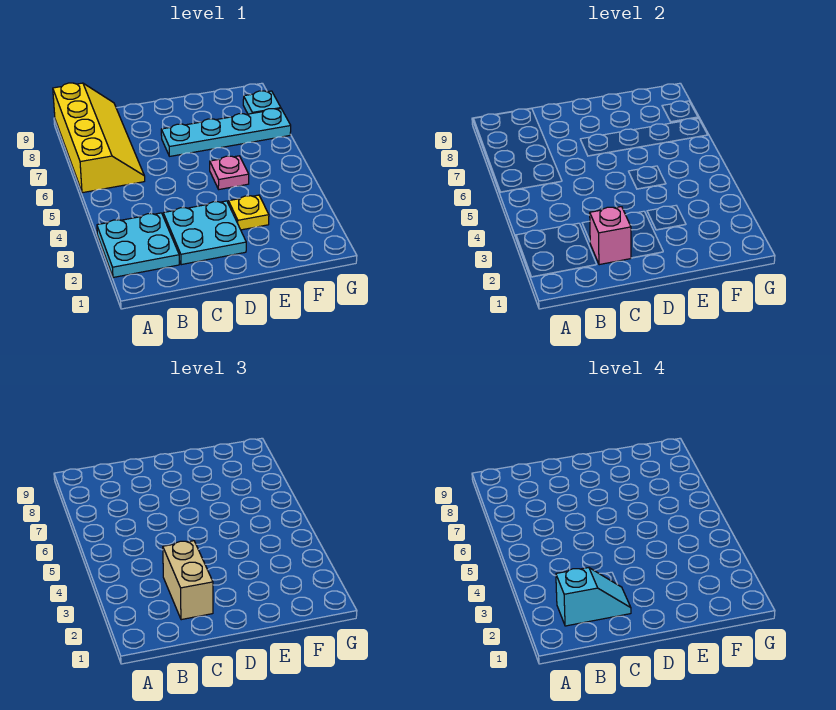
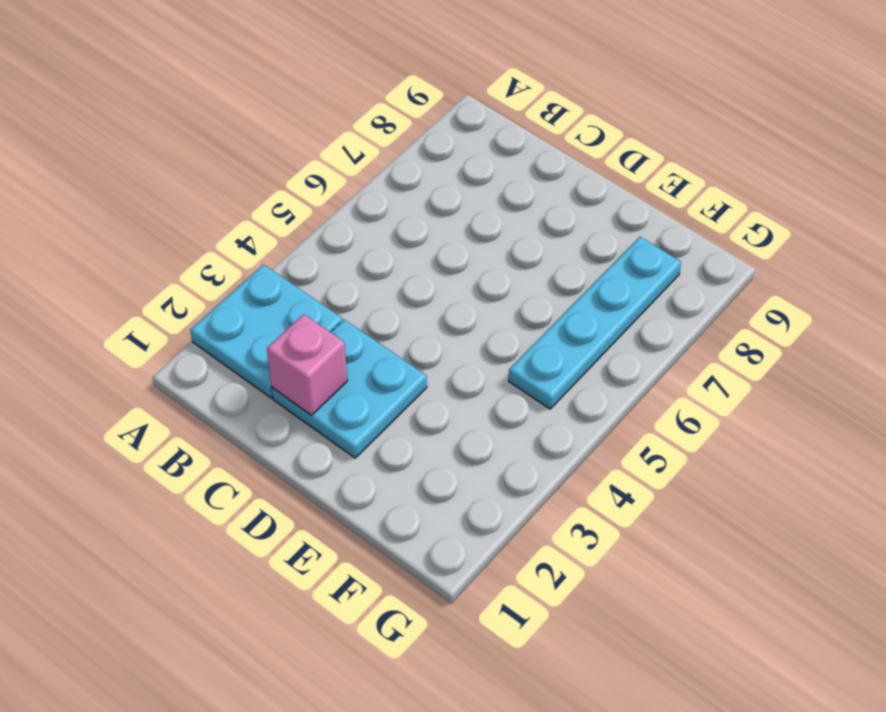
cyan 1x4 plate [509,237,681,409] -> cyan 1x4 plate turned to [161,109,291,156]
none -> yellow 2x4 slope [53,83,145,193]
none -> yellow 1x1 plate [228,195,269,230]

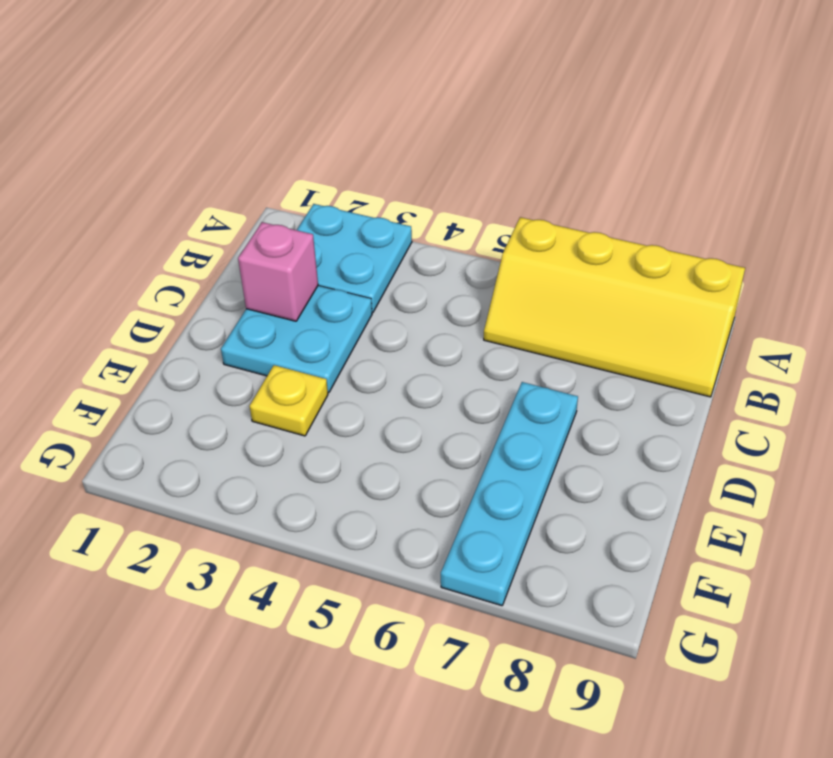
none -> pink 1x1 plate [210,156,249,189]
none -> cyan 1x1 plate [243,91,281,114]

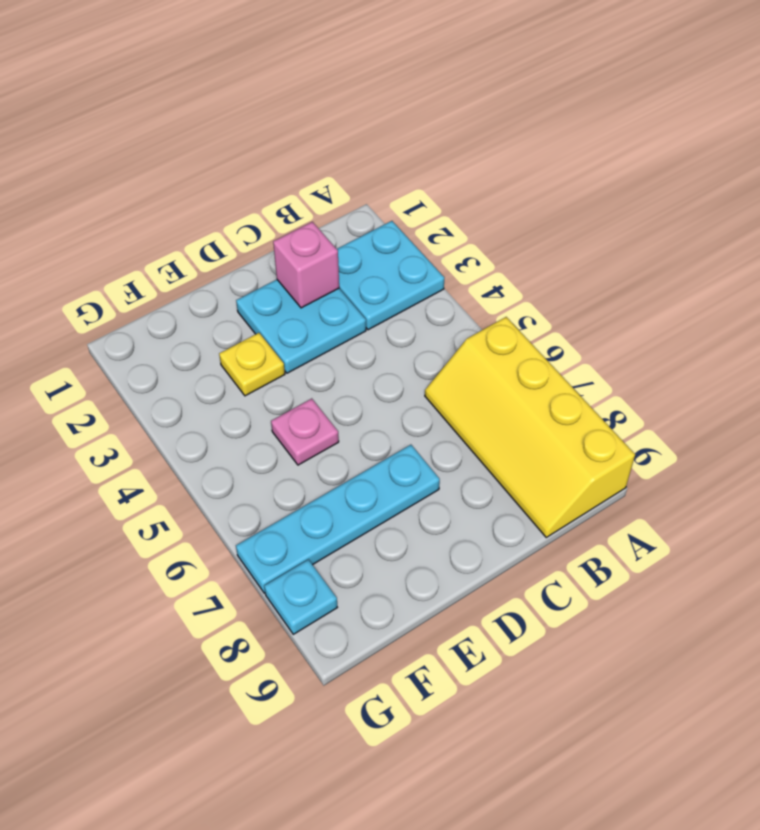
none -> tan 1x2 brick [163,541,213,620]
none -> cyan 1x2 slope [556,568,631,626]

